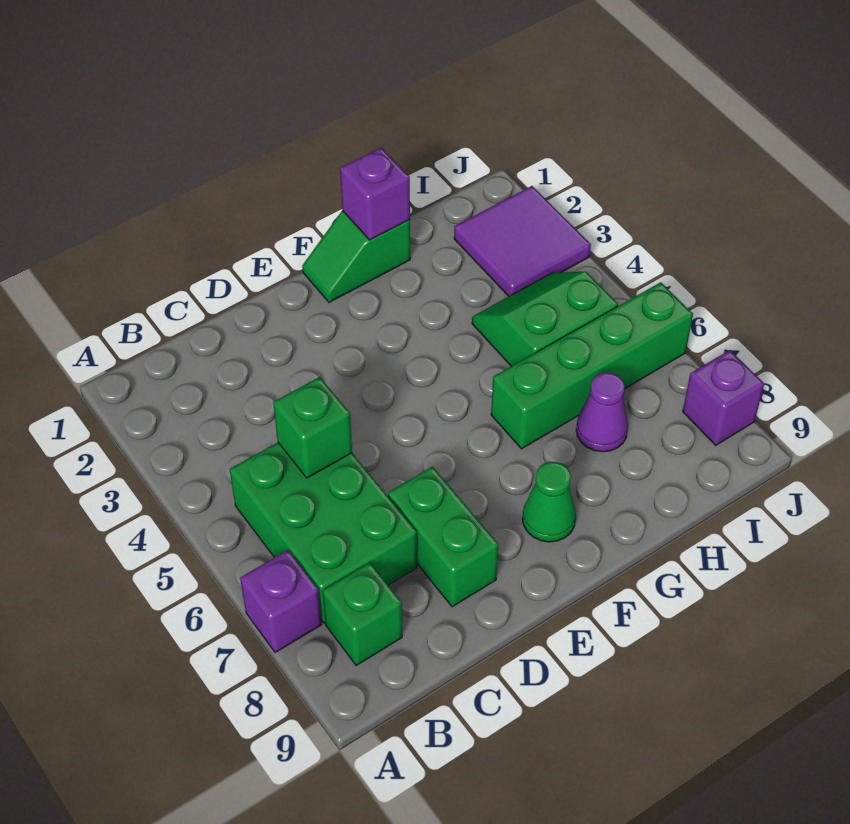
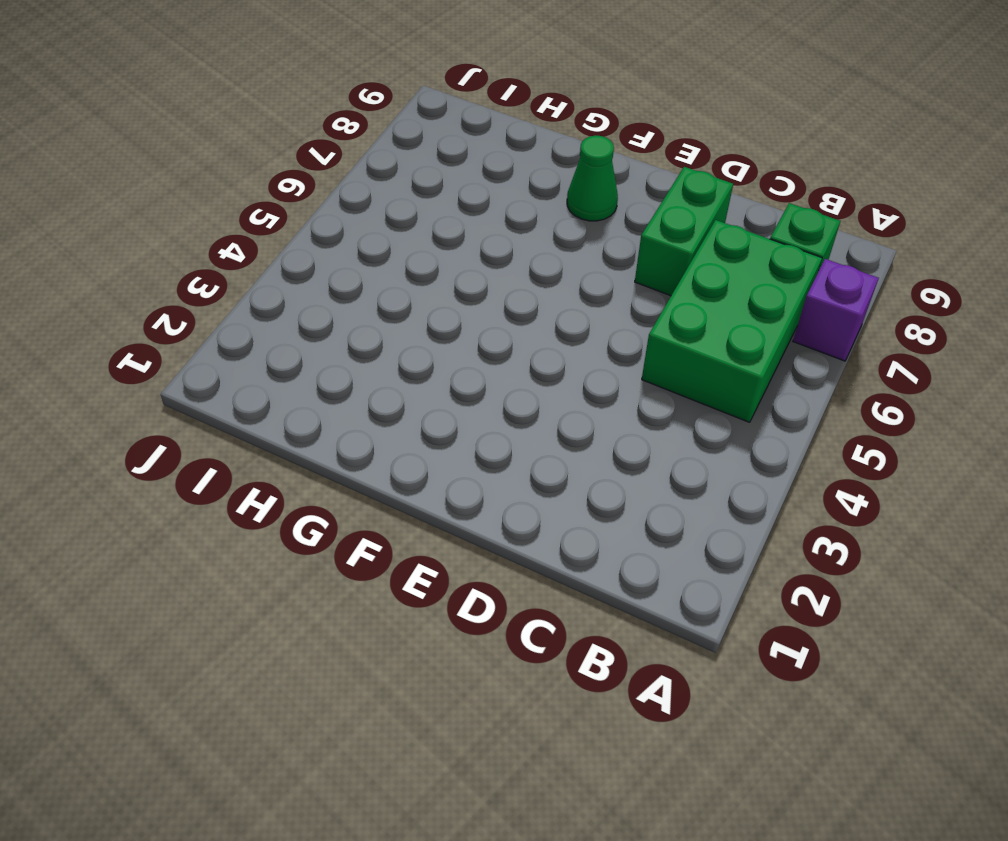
none -> green 1x2 slope [302,211,410,302]
none -> green 1x4 brick [491,282,693,449]
none -> green 2x2 slope [472,272,618,366]

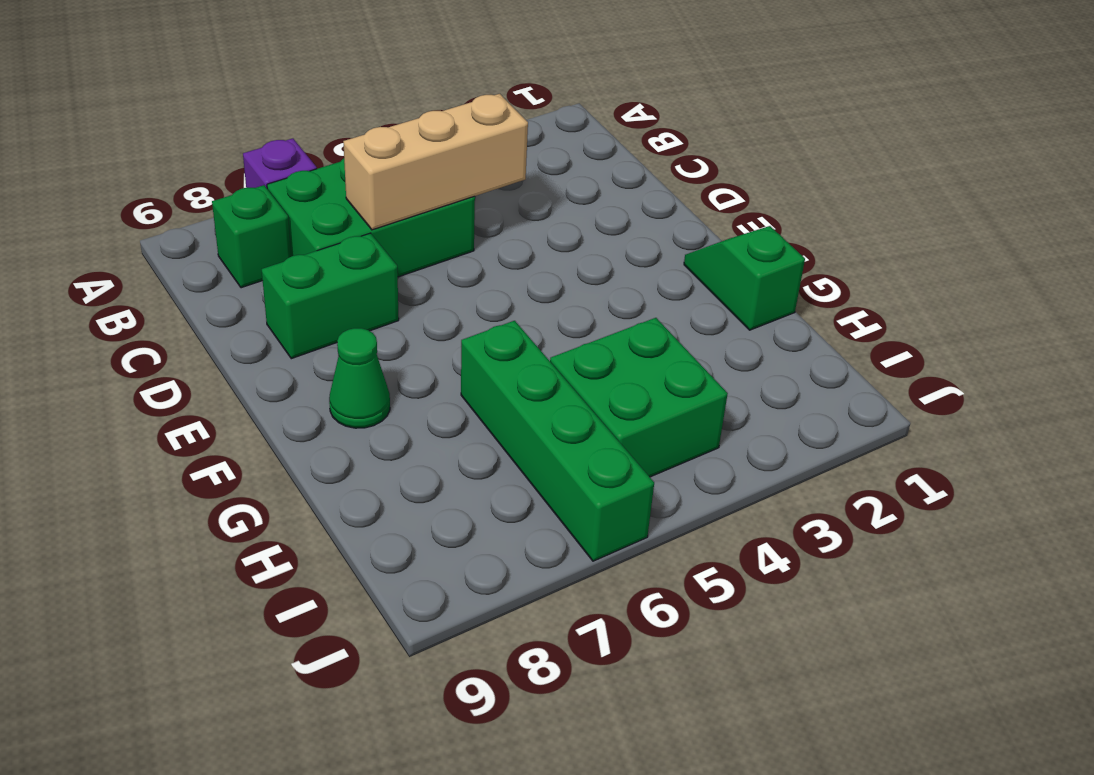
tan 1x3 brick [343,94,528,230] -> green 1x1 brick [273,377,352,478]
green 2x2 brick [550,318,728,477] -> green 2x2 slope [472,272,618,366]
none -> purple 1x1 cone [576,372,628,452]
none -> purple 2x2 tile [454,186,591,296]
none -> purple 1x1 brick [683,350,764,445]

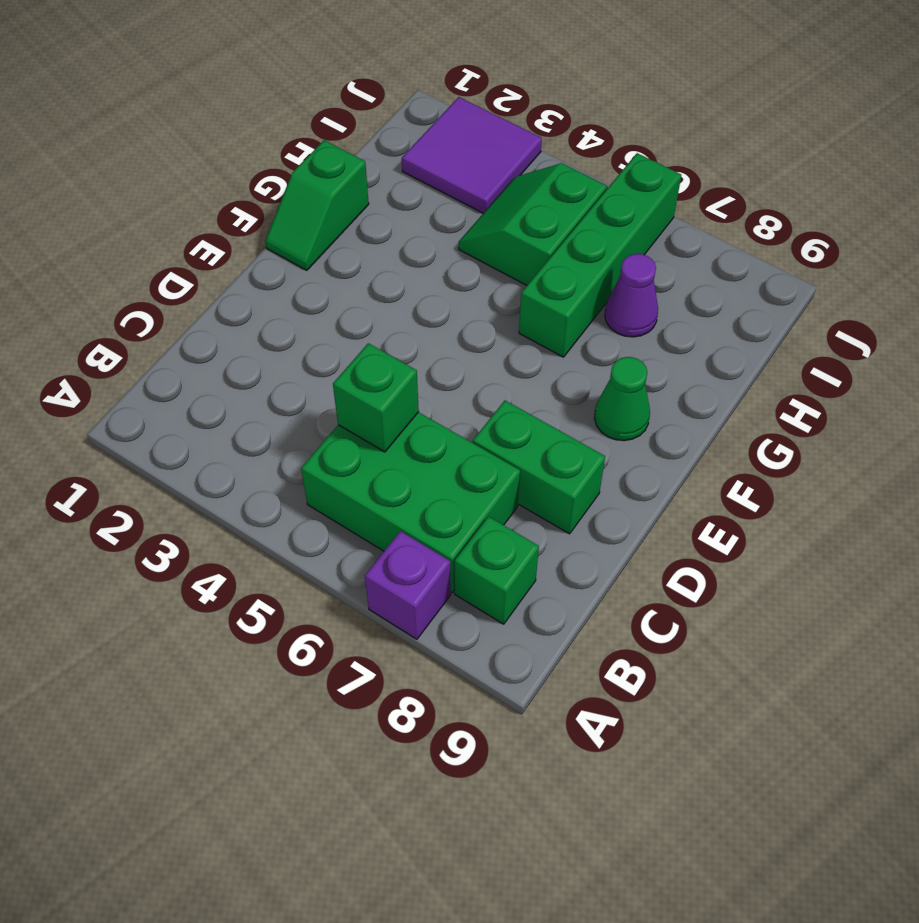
none -> purple 1x1 brick [683,350,764,445]
none -> purple 1x1 brick [340,147,410,240]

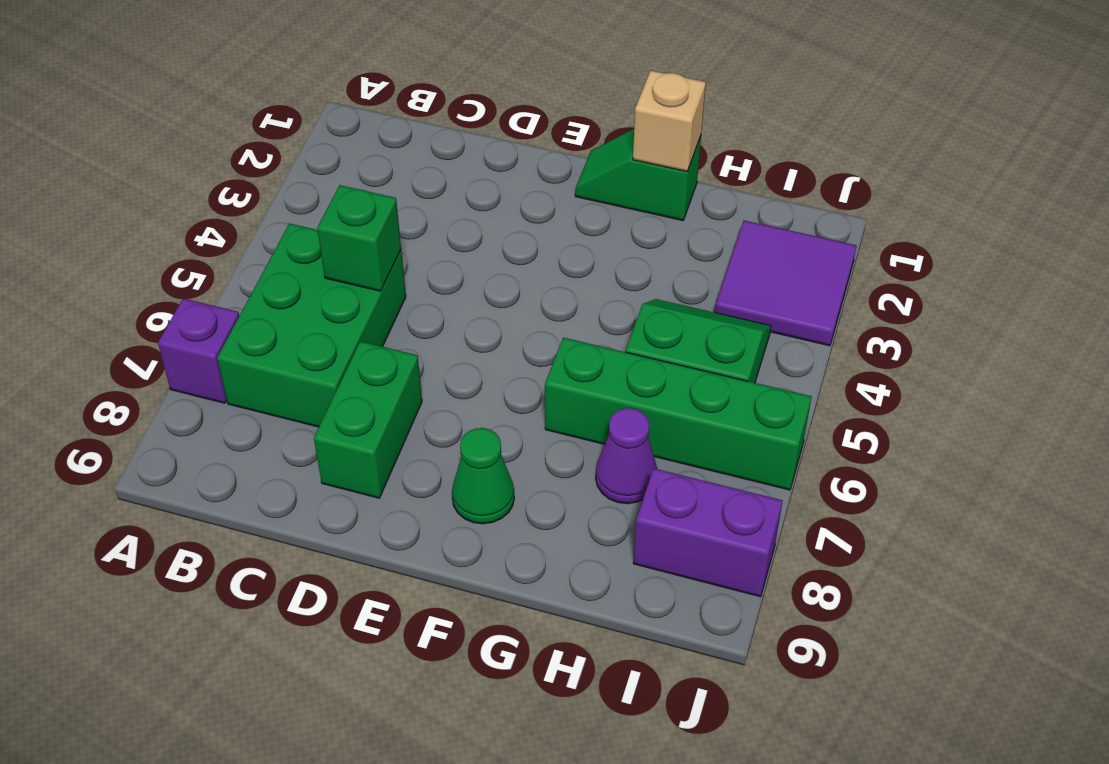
tan 1x1 brick [633,71,706,172] -> purple 1x1 brick [340,147,410,240]
purple 1x2 brick [633,469,783,597] -> purple 1x1 brick [683,350,764,445]
none -> green 1x1 brick [323,563,402,665]

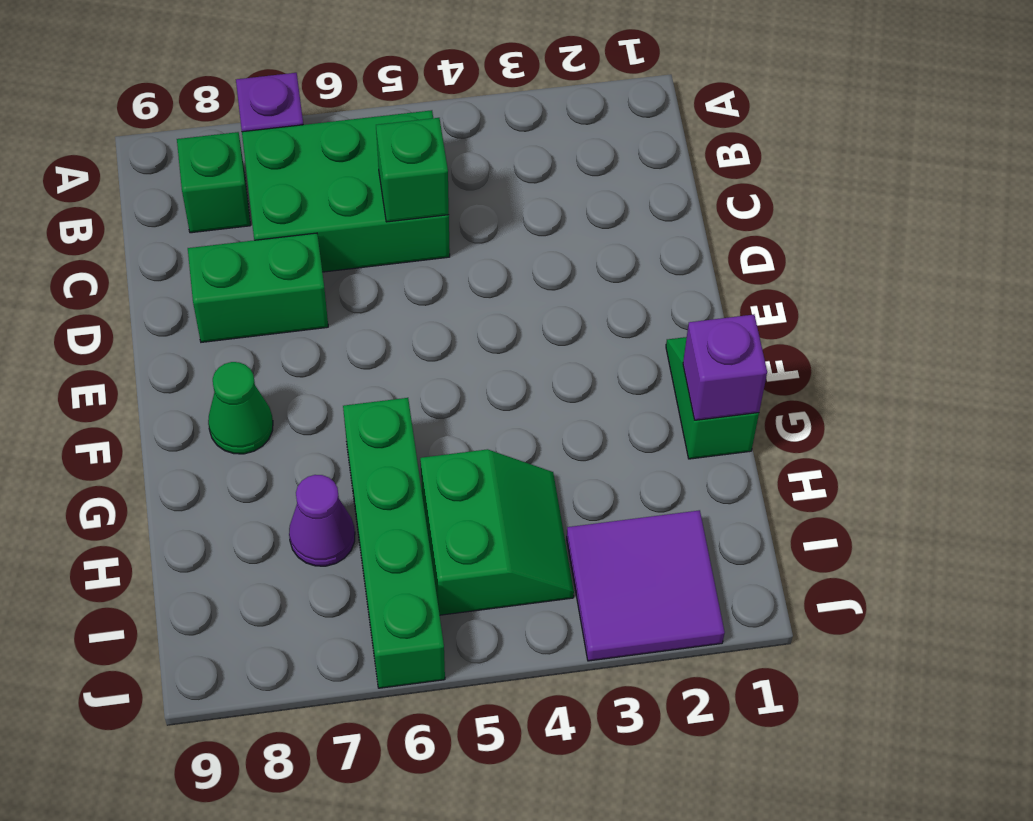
none -> purple 1x1 brick [683,350,764,445]

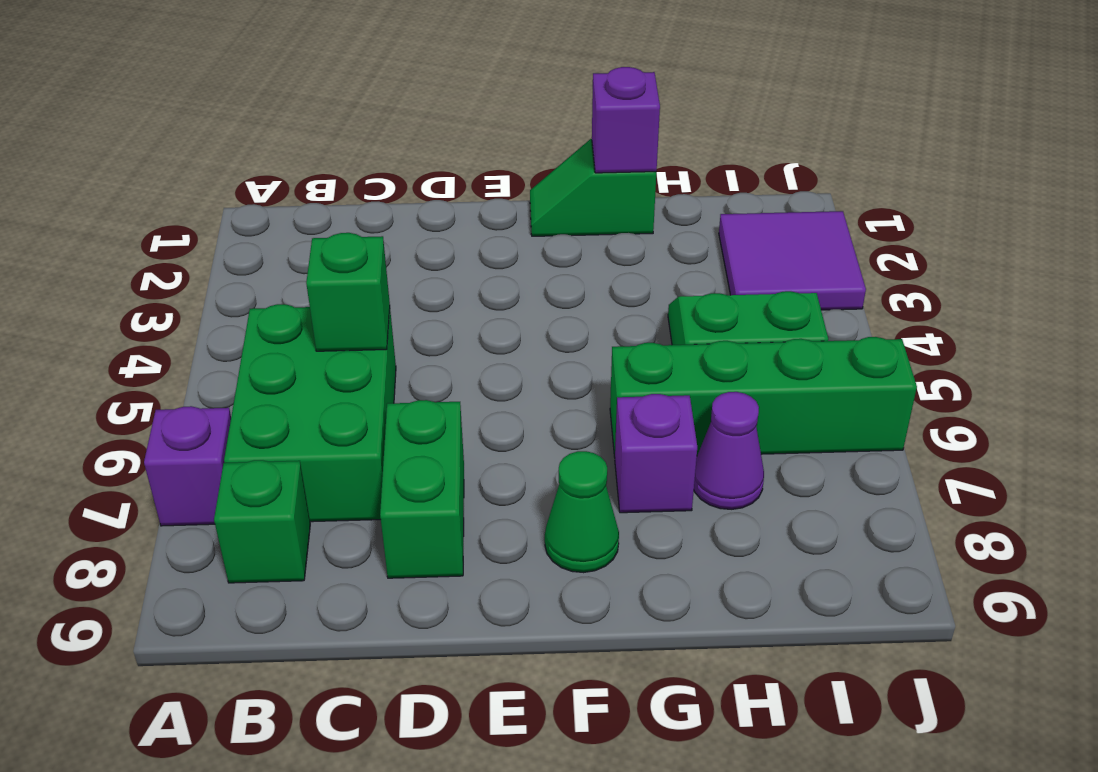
purple 1x1 brick [615,394,697,513] -> purple 1x1 brick moved to [683,350,764,445]

